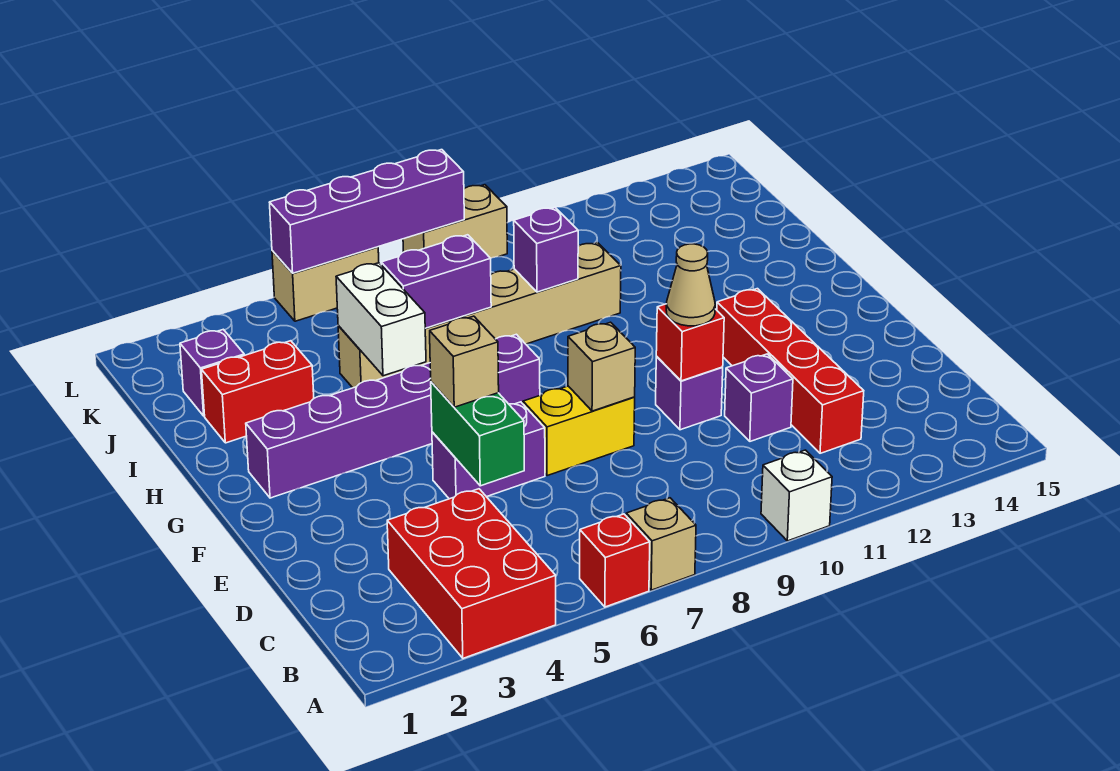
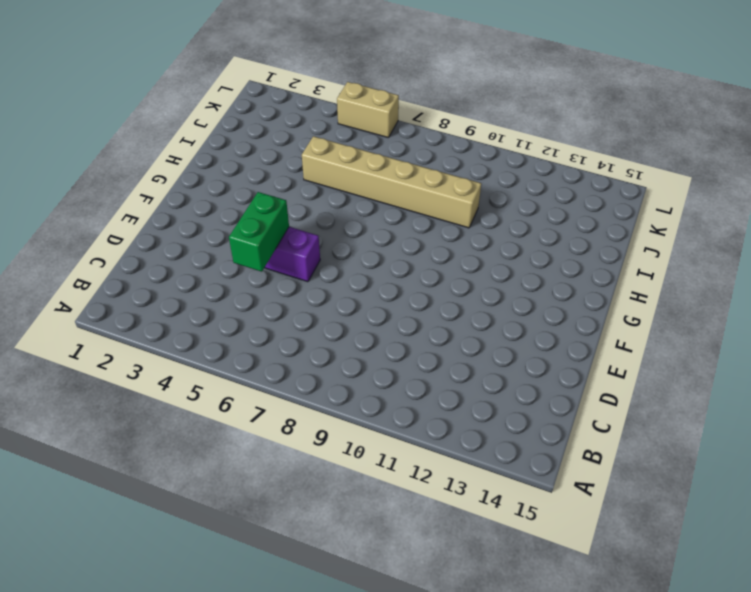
none -> red 2x3 brick [387,489,556,658]
none -> red 1x1 brick [580,514,650,607]
none -> tan 1x1 brick [626,498,696,590]

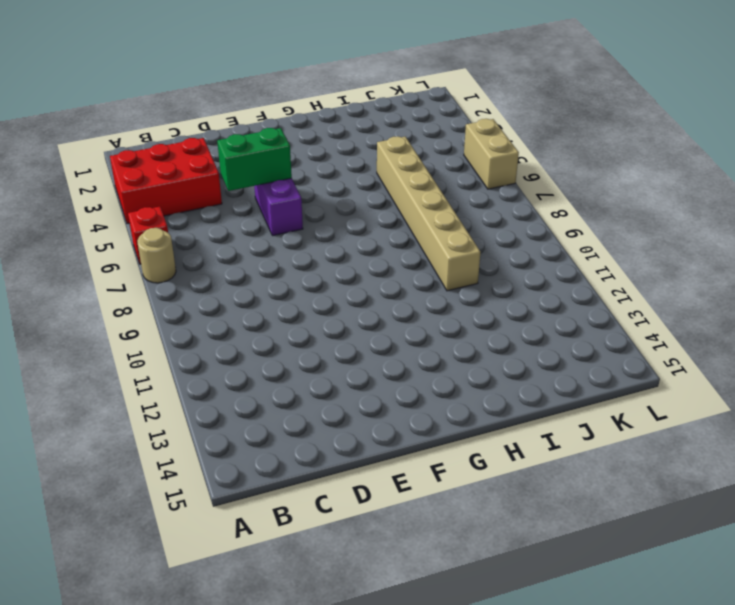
tan 1x1 round brick [137,228,176,283] -> tan 1x1 brick [626,498,696,590]
none -> white 1x1 brick [761,450,832,541]
none -> red 1x4 brick [717,289,864,453]
none -> purple 1x1 brick [725,354,793,441]

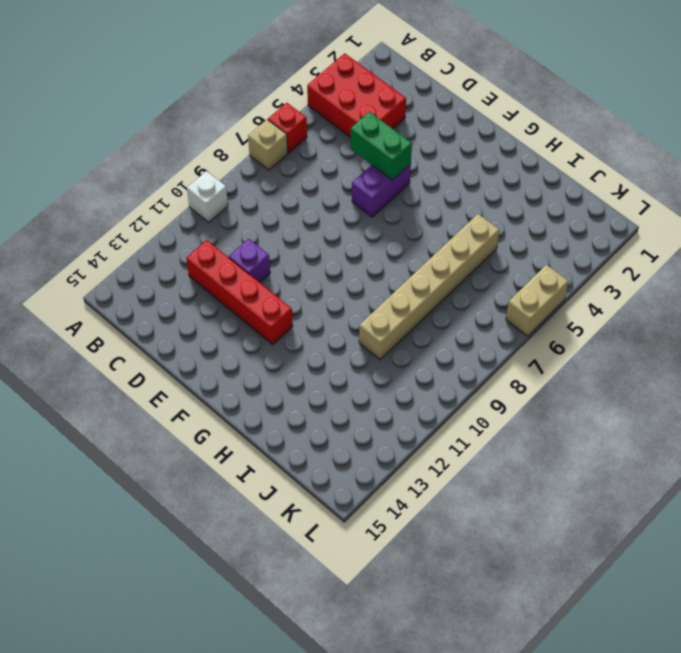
none -> yellow 1x2 brick [523,386,635,476]
none -> purple 1x1 brick [656,357,723,430]
none -> purple 1x6 brick [246,334,540,498]

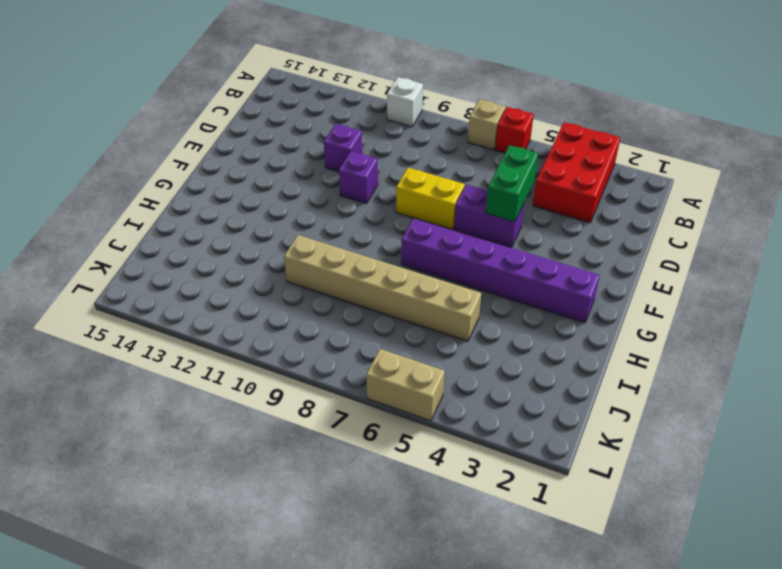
none -> red 1x4 brick [717,289,864,453]
none -> red 1x2 brick [202,341,314,443]
none -> purple 1x1 brick [180,329,244,416]

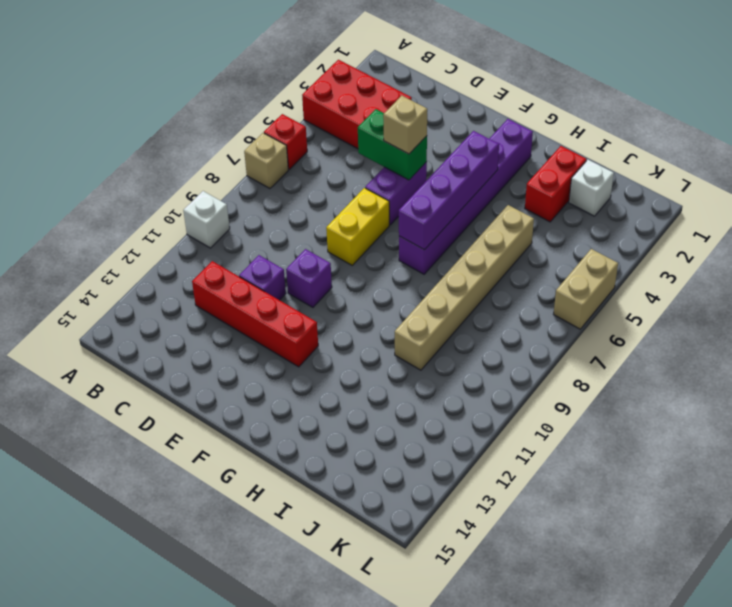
purple 1x4 brick [399,131,499,250] -> purple 1x4 brick moved to [269,150,464,273]
white 1x1 brick [569,160,614,216] -> purple 1x1 brick [180,329,244,416]
none -> tan 1x2 brick [403,185,507,258]
none -> tan 1x1 brick [568,322,635,411]
none -> red 1x1 brick [656,304,724,381]

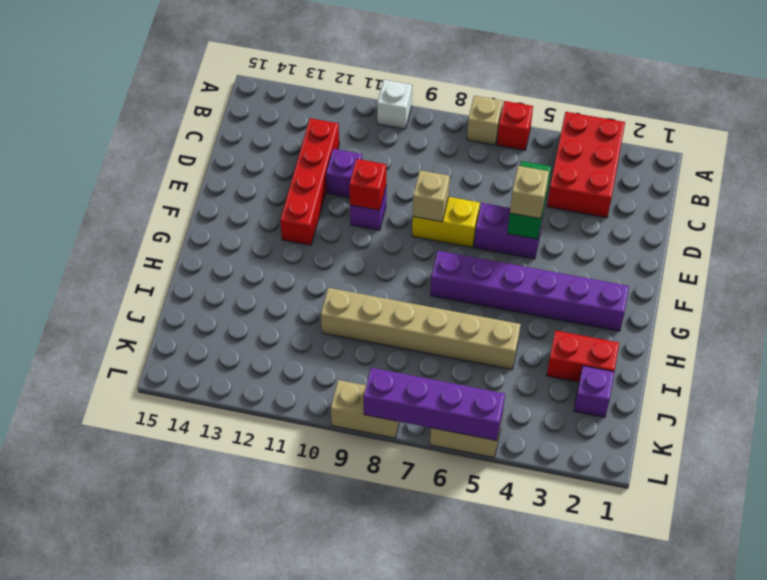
none -> white 1x2 brick [336,263,426,376]
none -> purple 1x2 brick [381,235,491,328]
none -> purple 1x1 brick [514,207,578,292]

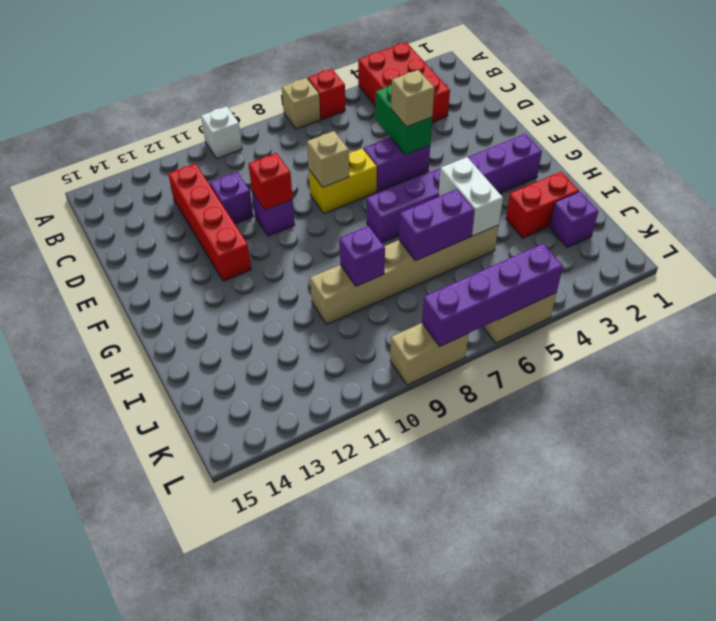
none -> tan 1x1 cone [666,244,715,326]

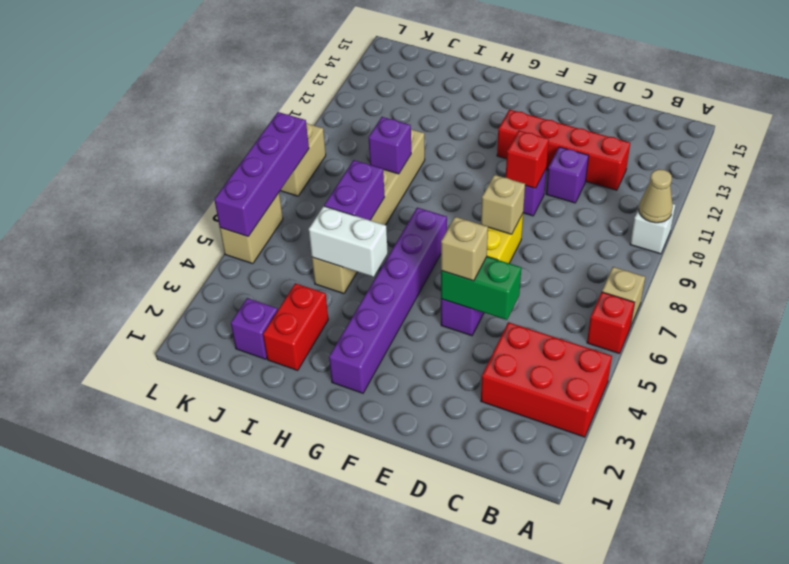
tan 1x1 cone [639,169,673,223] -> tan 1x1 cone moved to [666,244,715,326]

